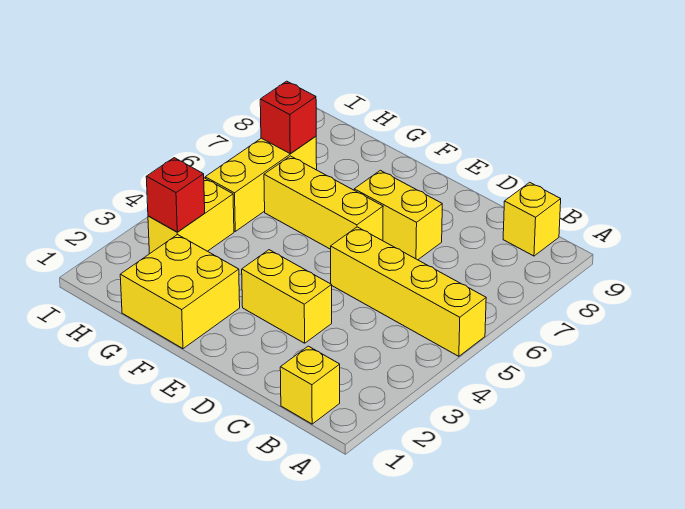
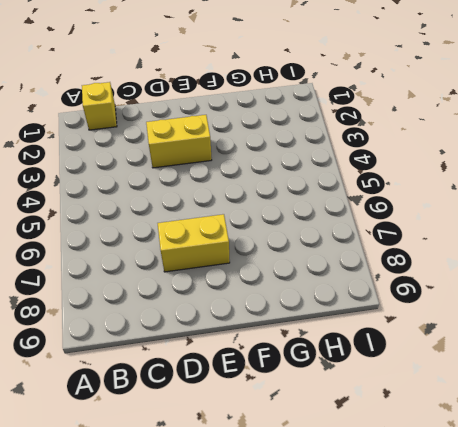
none -> yellow 1x4 brick [331,227,486,356]
none -> yellow 1x1 brick [503,182,561,256]

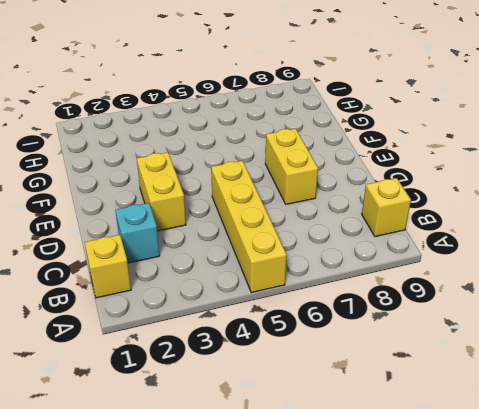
cyan 1x1 brick [115,203,160,263] -> none
none -> yellow 1x3 brick [264,156,383,249]
none -> yellow 2x2 brick [120,234,240,349]

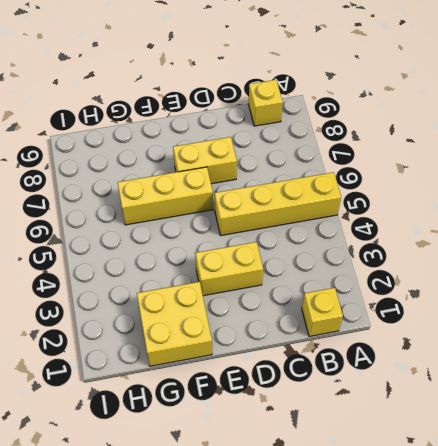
none -> yellow 1x2 brick [148,178,234,254]
none -> yellow 1x3 brick [205,136,317,231]

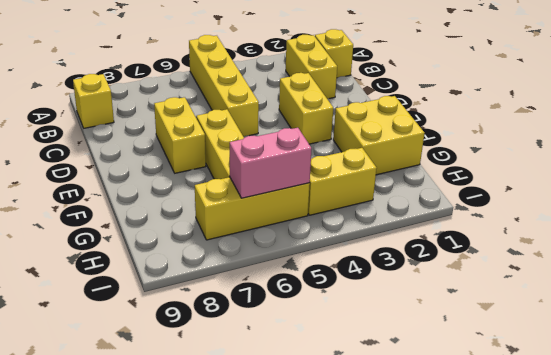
yellow 1x2 brick [286,35,337,99] -> none
pink 1x2 brick [230,128,312,198] -> none
none -> red 1x1 brick [146,158,205,232]
none -> red 1x1 brick [260,81,316,153]

